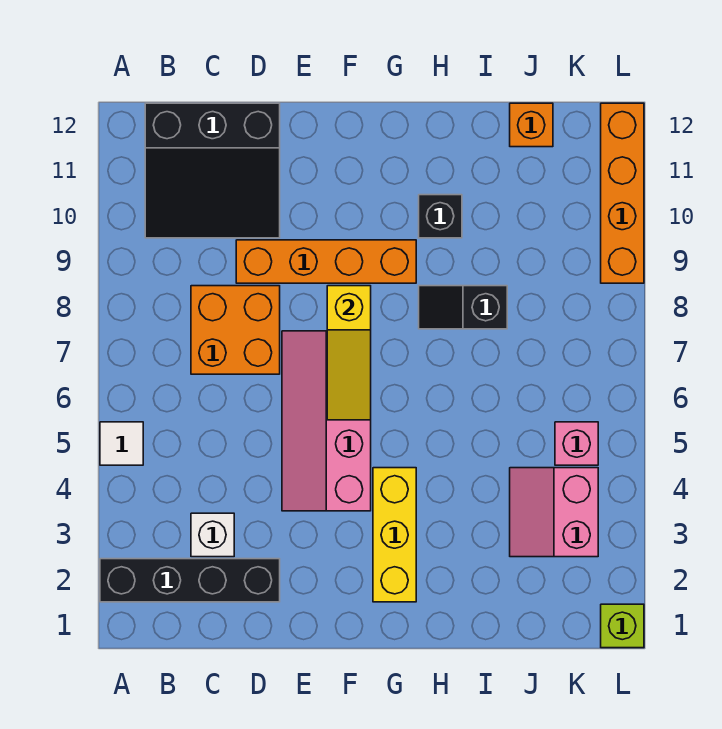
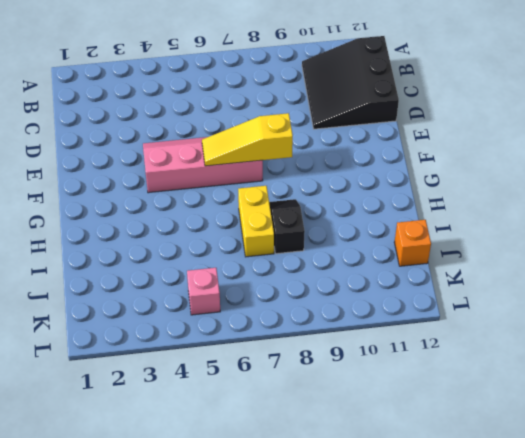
yellow 1x2 brick [238,186,274,257] -> none
none -> black 1x4 brick [100,559,280,602]
none -> white 1x1 tile [100,422,143,465]
none -> white 1x1 brick [191,513,234,557]

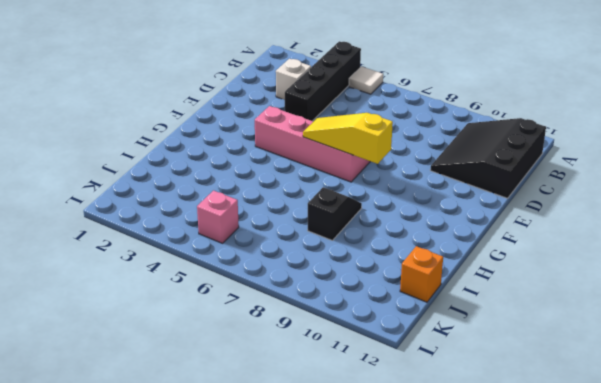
black 1x4 brick [285,41,361,121] -> black 1x4 brick moved to [100,559,280,602]
none -> orange 2x2 brick [191,286,280,374]
none -> orange 1x4 brick [236,240,416,283]
none -> yellow 1x3 brick [373,468,416,602]

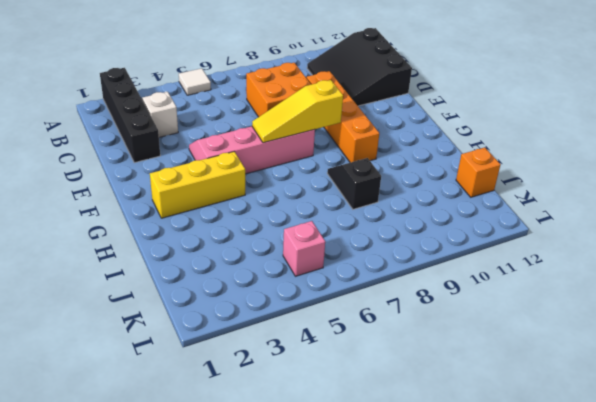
none -> black 1x1 brick [419,195,462,238]
none -> pink 2x2 slope [510,468,598,557]
none -> lime 1x1 brick [601,604,644,648]

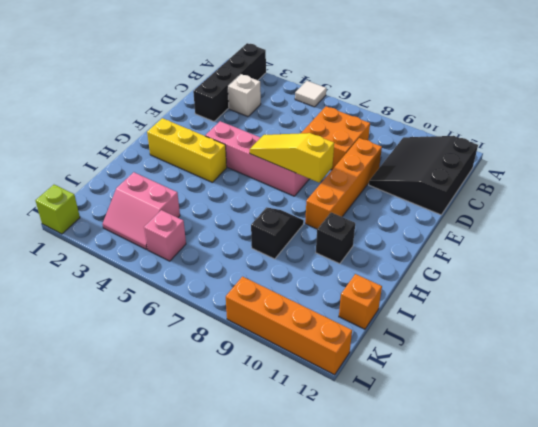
pink 2x2 slope [103,172,180,250] -> pink 2x2 slope turned to [510,468,598,557]

